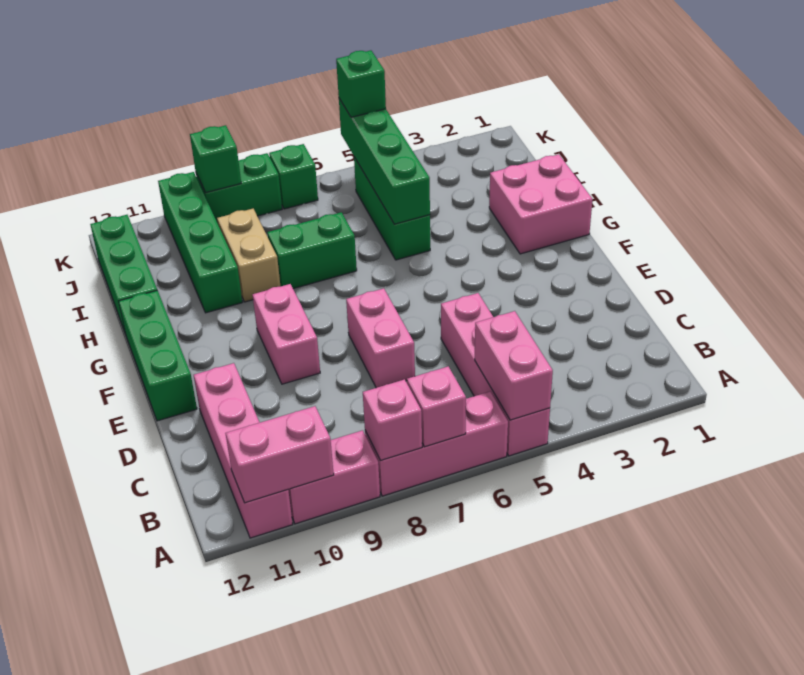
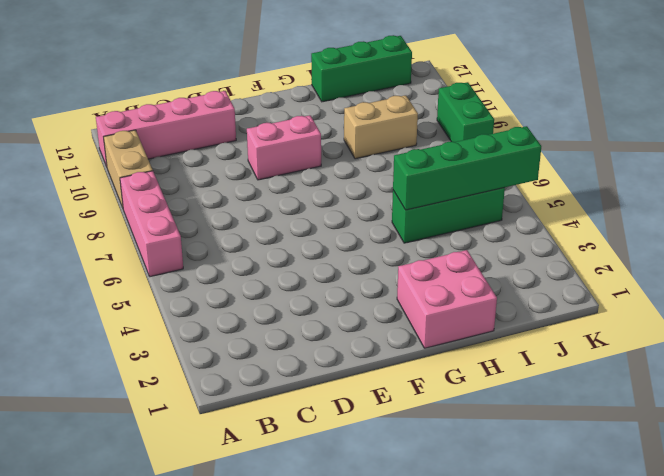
tan 1x2 brick [104,130,153,208] -> pink 1x2 brick [288,430,380,524]
none -> pink 1x4 brick [441,293,550,456]
none -> pink 1x2 brick [346,288,415,388]
none -> green 1x3 brick [118,290,197,421]

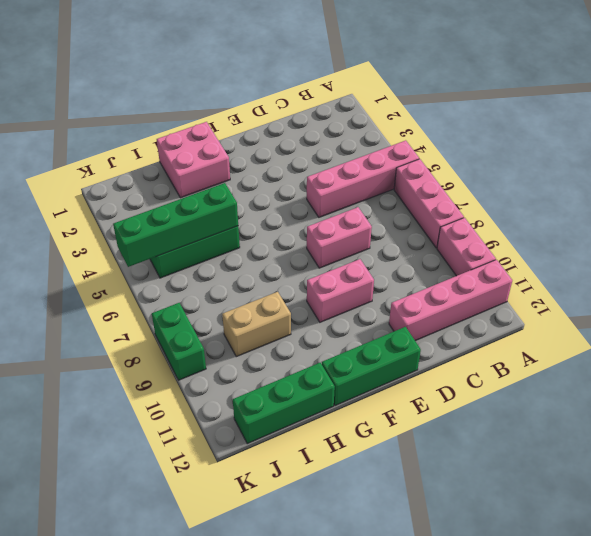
none -> green 1x2 brick [267,212,357,289]
none -> green 1x4 brick [158,172,242,313]
none -> green 1x1 brick [269,144,318,209]

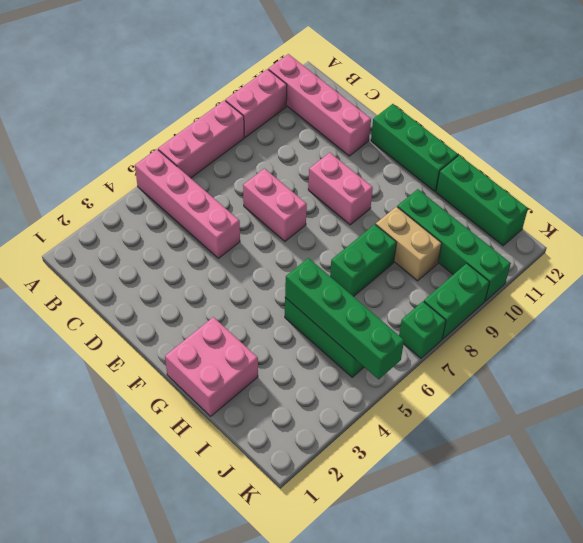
none -> pink 1x2 brick [475,311,553,420]
none -> pink 1x1 brick [407,366,466,447]
none -> pink 1x1 brick [363,379,422,460]

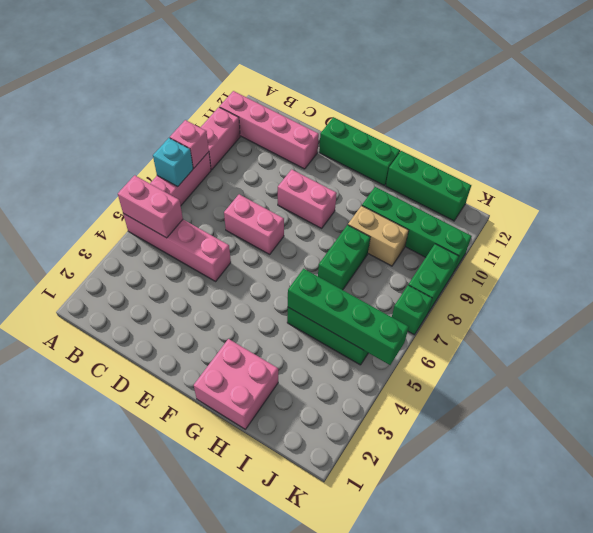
cyan 1x1 brick [153,138,193,186] -> pink 1x1 brick [407,366,466,447]
none -> pink 1x2 brick [226,406,334,503]
none -> green 1x1 brick [190,125,241,193]
none -> green 1x1 brick [336,50,386,117]

